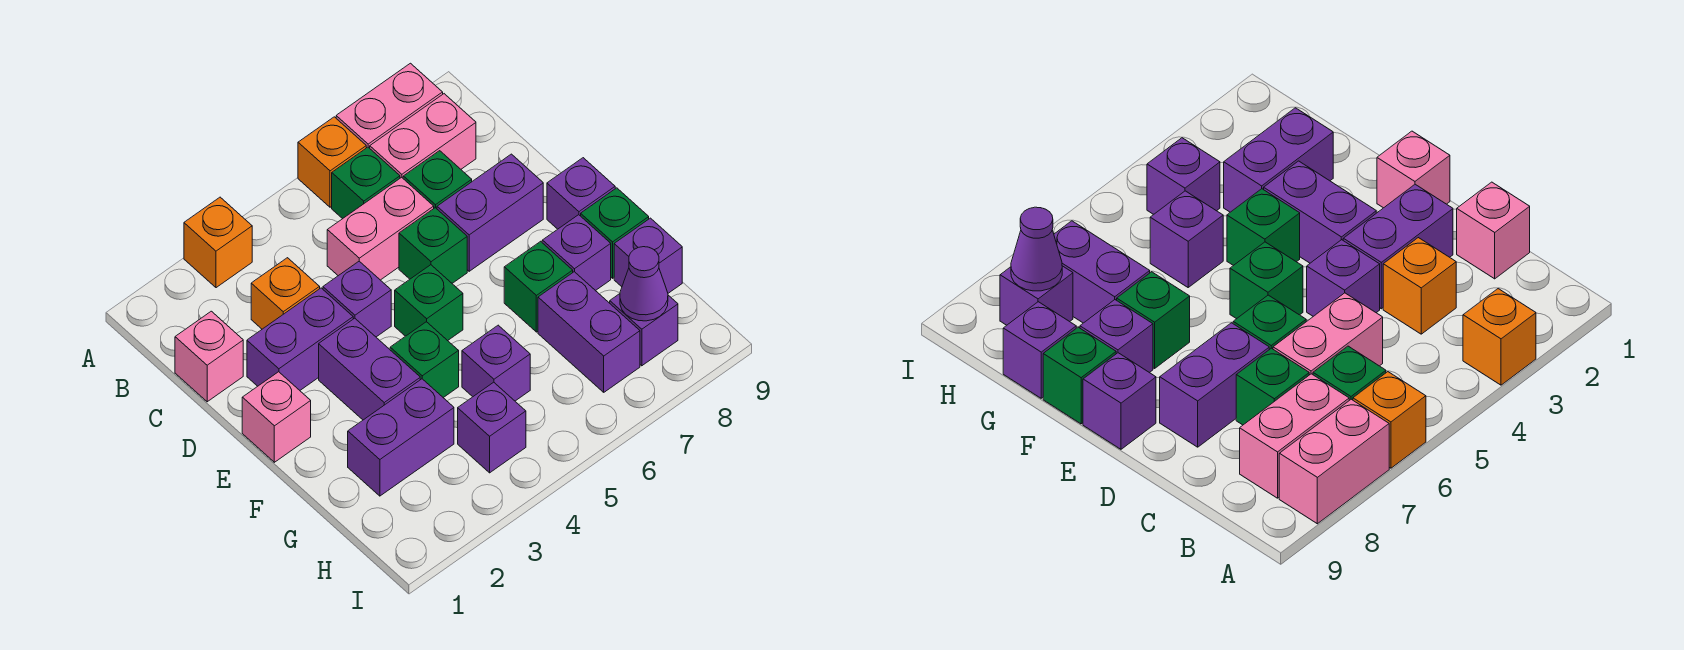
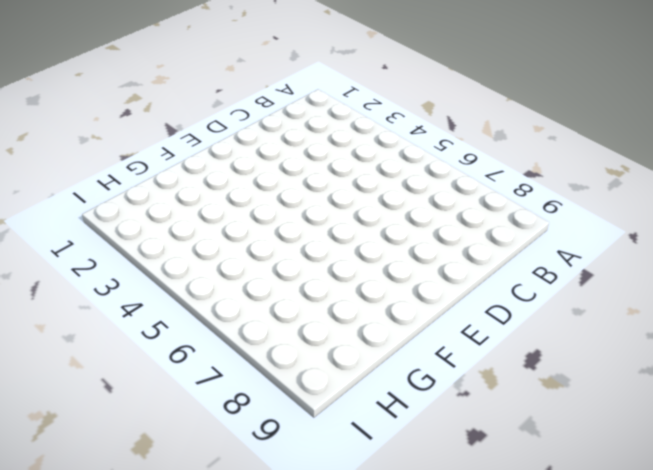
none -> orange 1x1 brick [184,197,252,288]
none -> orange 1x1 brick [298,117,366,207]
none -> pink 1x2 brick [336,63,443,148]

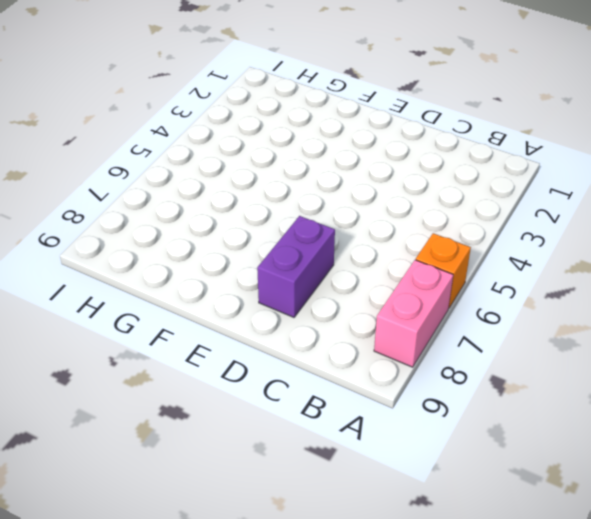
none -> orange 1x1 brick [184,197,252,288]
none -> green 1x1 brick [332,147,400,219]
none -> pink 1x2 brick [370,94,476,178]

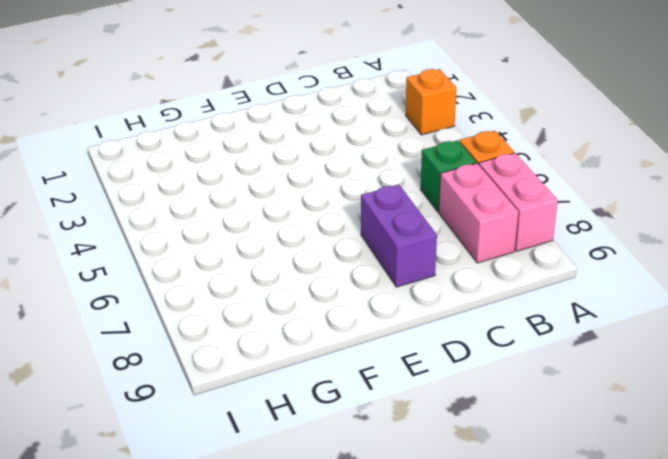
none -> pink 1x1 brick [175,311,243,402]
none -> orange 1x1 brick [251,258,320,329]
none -> pink 1x2 brick [327,177,434,280]

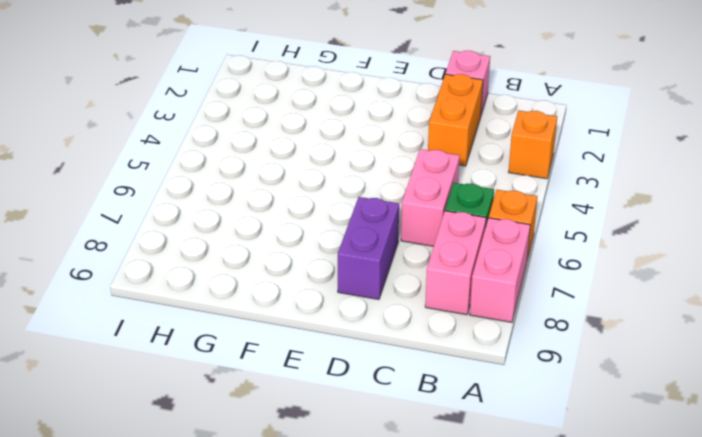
orange 1x2 brick [428,74,483,166] -> orange 1x1 brick [251,258,320,329]
none -> green 1x1 brick [403,151,472,209]
none -> purple 1x2 brick [247,288,353,390]
none -> purple 1x1 brick [323,261,391,337]

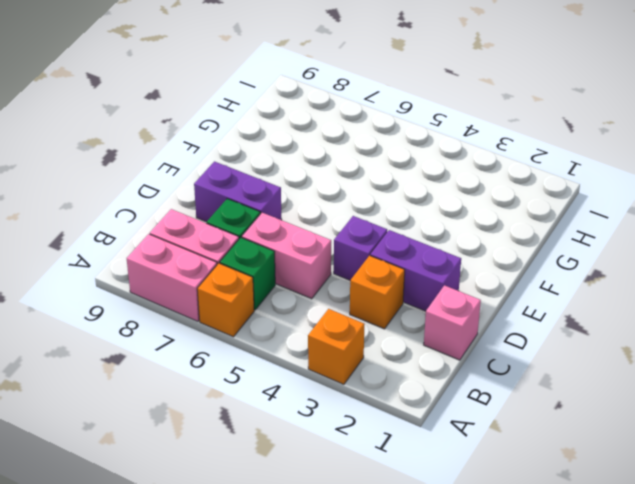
none -> green 1x1 brick [399,208,467,283]
none -> pink 1x1 brick [242,372,311,462]
none -> purple 1x2 brick [319,318,420,420]

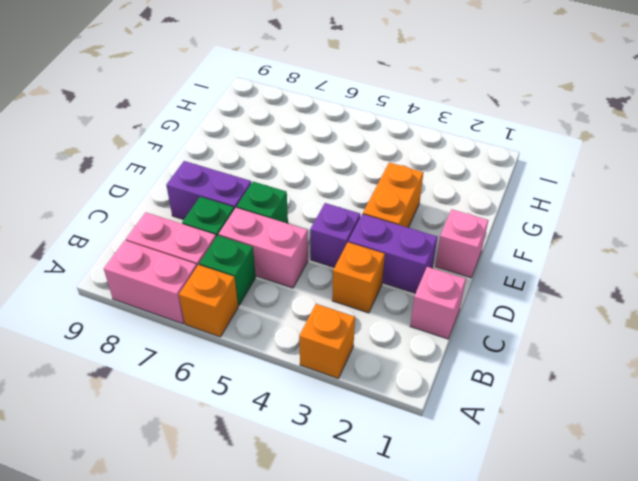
orange 1x2 brick [363,163,423,227] -> purple 1x2 brick [319,318,420,420]
none -> green 1x1 brick [395,265,463,341]
none -> purple 1x1 brick [547,158,615,229]
none -> green 1x1 brick [390,322,459,398]

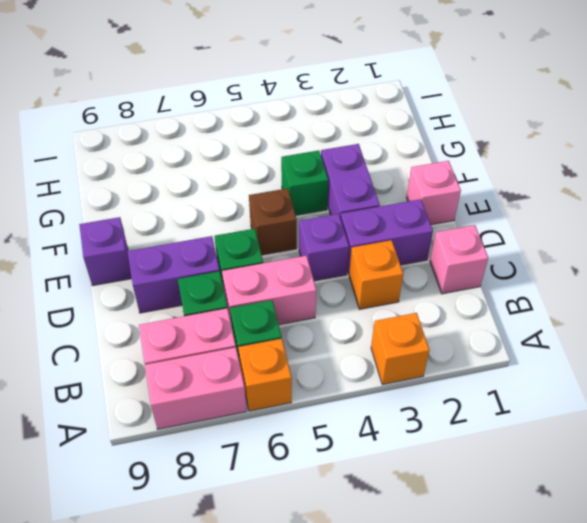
brown 1x1 brick [249,188,297,255] -> green 1x1 brick [395,265,463,341]
none -> green 1x1 brick [504,241,573,332]
none -> purple 1x1 brick [542,215,611,291]
none -> green 1x1 brick [581,188,649,278]

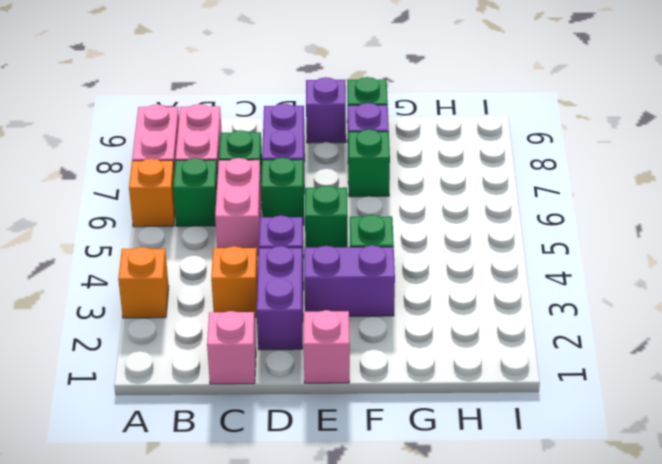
none -> purple 1x2 brick [348,379,454,496]
none -> purple 1x1 brick [462,325,530,401]
none -> purple 1x2 brick [538,272,640,392]

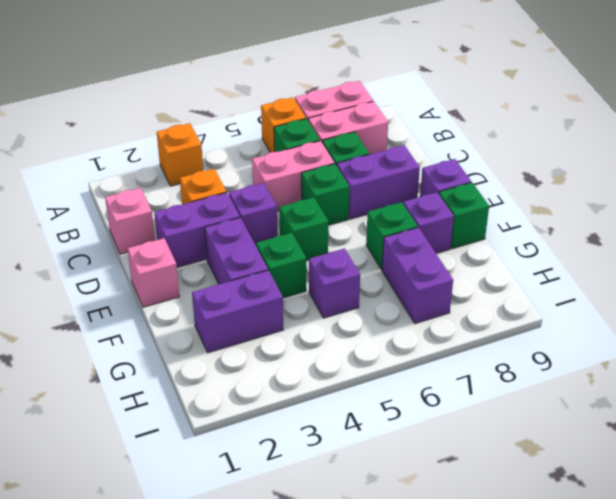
none -> purple 1x1 brick [614,218,682,293]
none -> purple 1x1 brick [458,382,526,473]
none -> purple 1x1 brick [610,294,678,366]

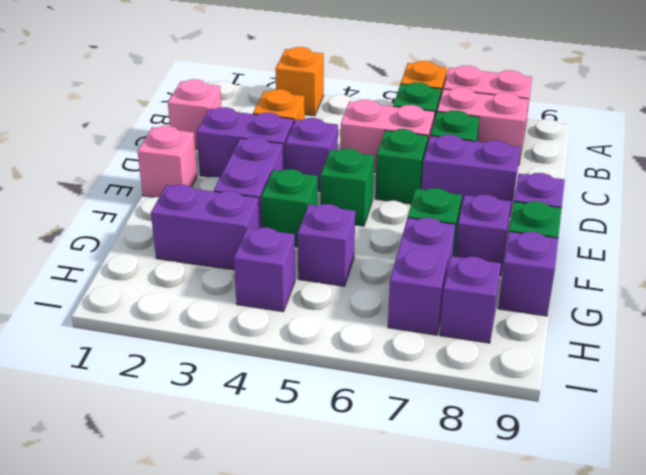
none -> purple 1x1 cone [620,247,668,321]

